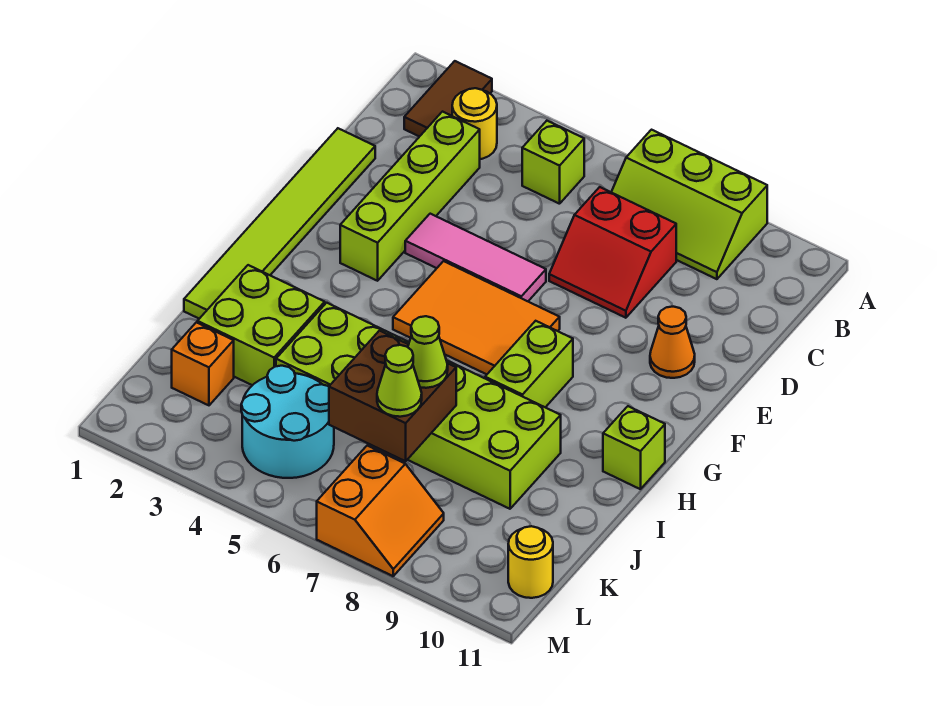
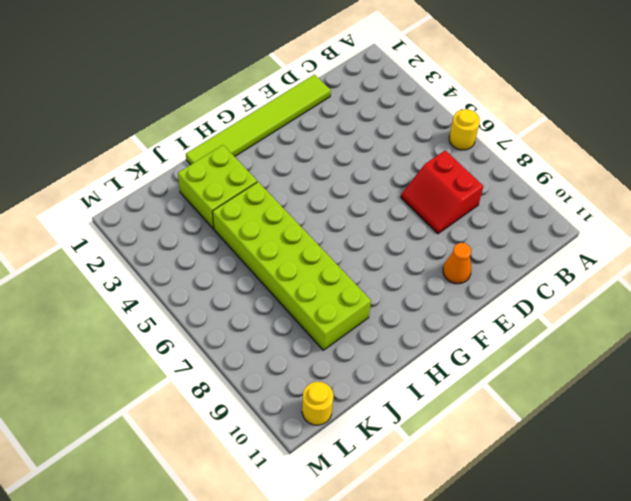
yellow 1x1 round brick [449,109,480,150] -> yellow 1x1 round brick moved to [452,88,497,159]
none -> brown 1x2 tile [404,61,492,137]
none -> lime 2x3 slope [611,130,767,279]
none -> lime 1x1 brick [522,121,584,204]

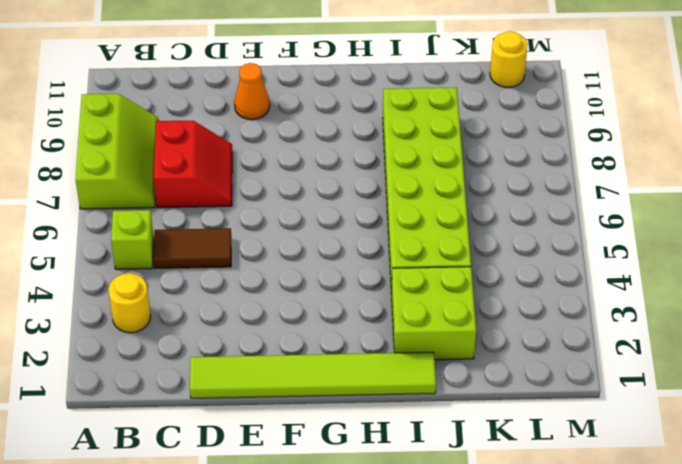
brown 1x2 tile [153,228,231,269] -> brown 1x2 tile moved to [404,61,492,137]
none -> lime 1x4 brick [340,112,480,281]
none -> pink 1x3 tile [405,214,546,301]
none -> orange 2x3 tile [393,261,560,374]

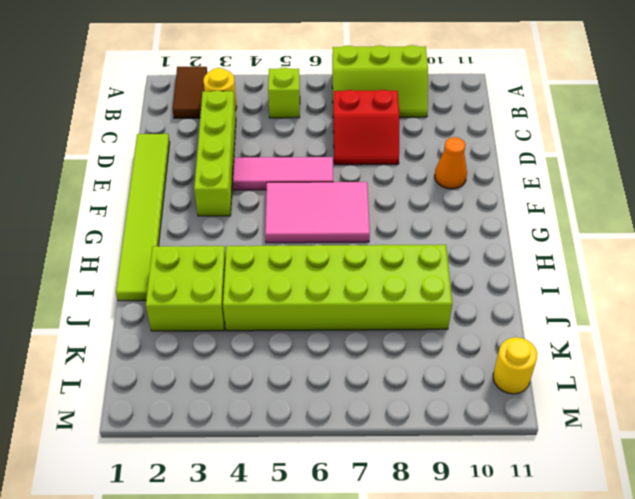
pink 2x3 tile [265,182,370,243] -> orange 2x3 tile [393,261,560,374]
none -> lime 1x2 brick [485,321,573,407]
none -> lime 1x1 brick [603,406,665,489]
none -> orange 1x1 brick [172,322,234,405]

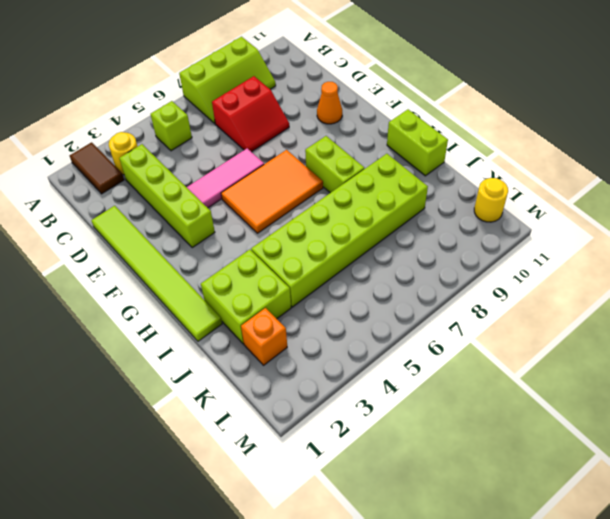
lime 1x2 brick [387,109,448,176] -> lime 1x1 brick [603,406,665,489]
none -> cyan 2x2 round brick [241,366,334,478]
none -> orange 2x2 slope [317,446,444,576]
none -> brown 2x2 brick [329,331,456,461]

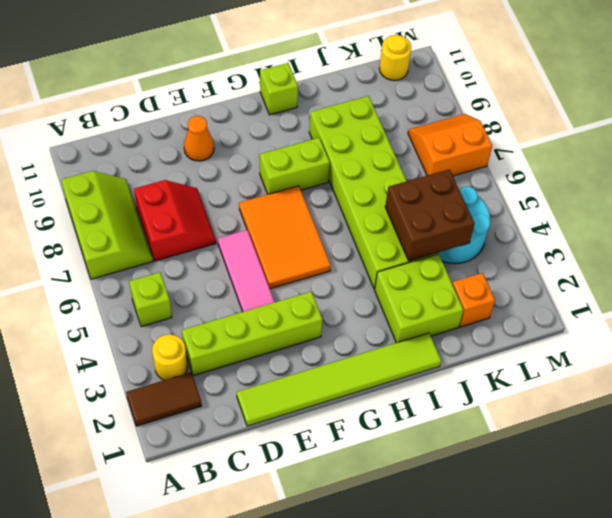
brown 2x2 brick [385,169,474,261] -> brown 2x2 brick moved to [329,331,456,461]
none -> lime 1x1 cone [408,316,448,388]
none -> lime 1x1 cone [377,345,422,417]

